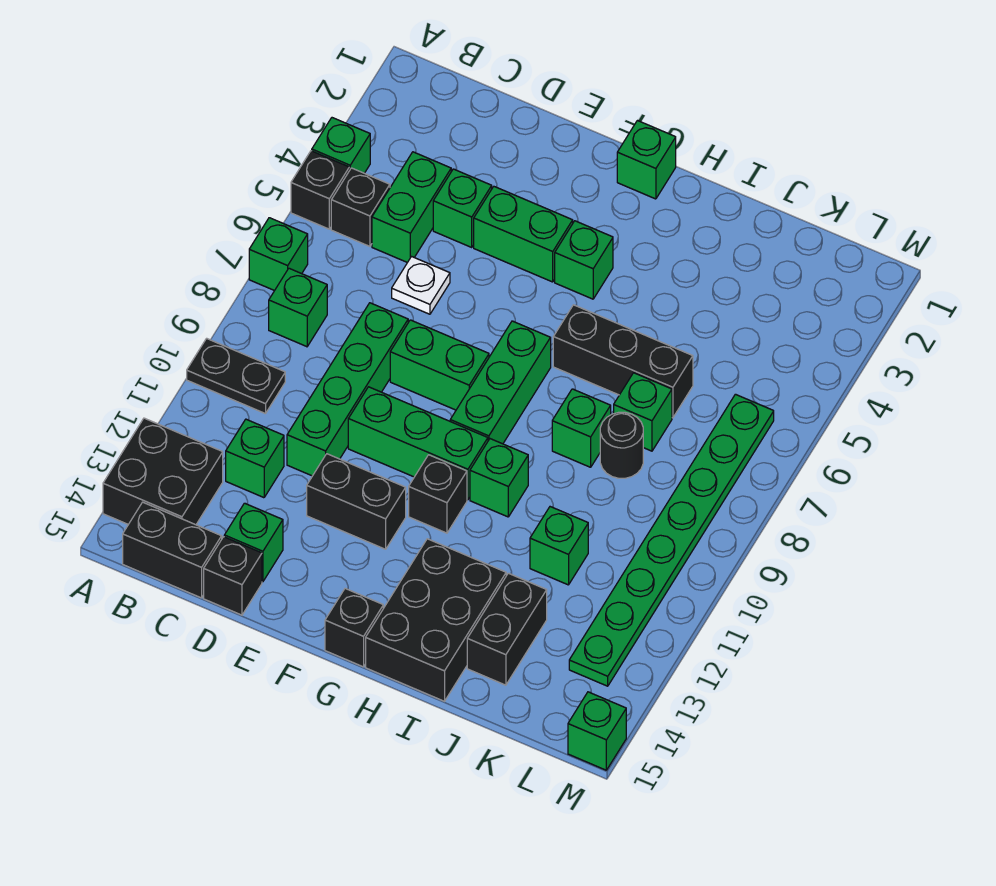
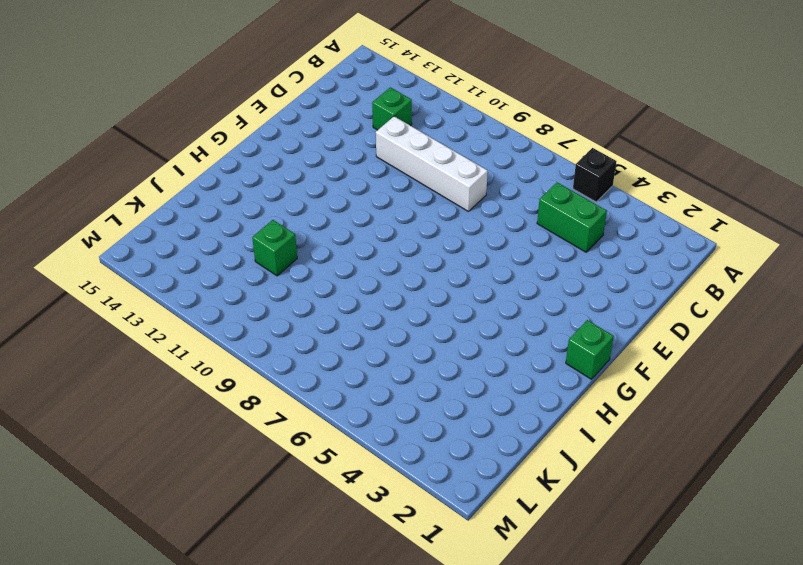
white 1x4 brick [376,116,488,212] -> green 1x4 brick [287,303,408,476]
none -> green 1x1 brick [312,118,370,173]
none -> green 1x1 brick [249,218,308,291]
none -> black 1x2 plate [187,338,285,414]
none -> black 2x2 brick [103,418,223,525]

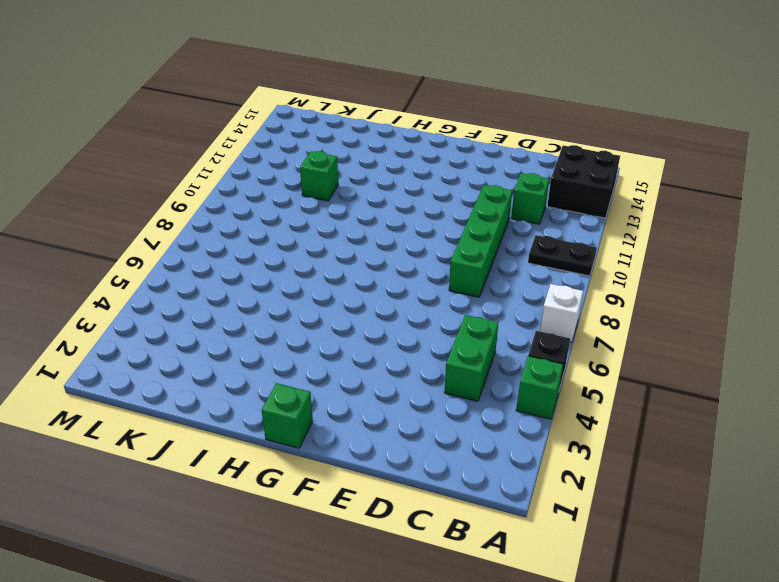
white 1x1 brick [540,284,583,342] -> green 1x1 brick [249,218,308,291]
none -> black 1x1 brick [331,168,390,246]
none -> green 1x1 brick [269,268,327,347]
none -> black 1x2 brick [123,502,222,598]
none -> green 1x1 brick [433,169,492,247]

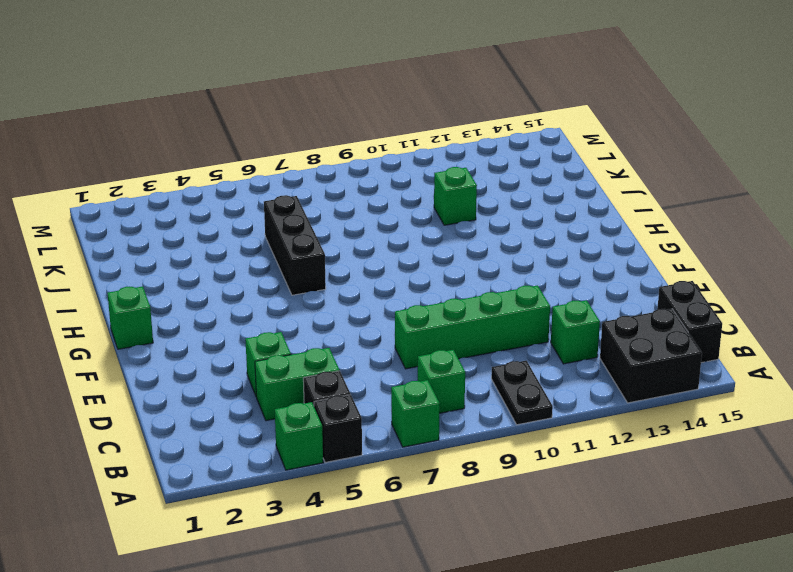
none -> white 1x1 plate [392,257,450,314]
none -> green 1x1 brick [224,503,283,582]
none -> black 1x1 brick [204,537,262,615]
none -> green 1x2 brick [474,187,573,282]

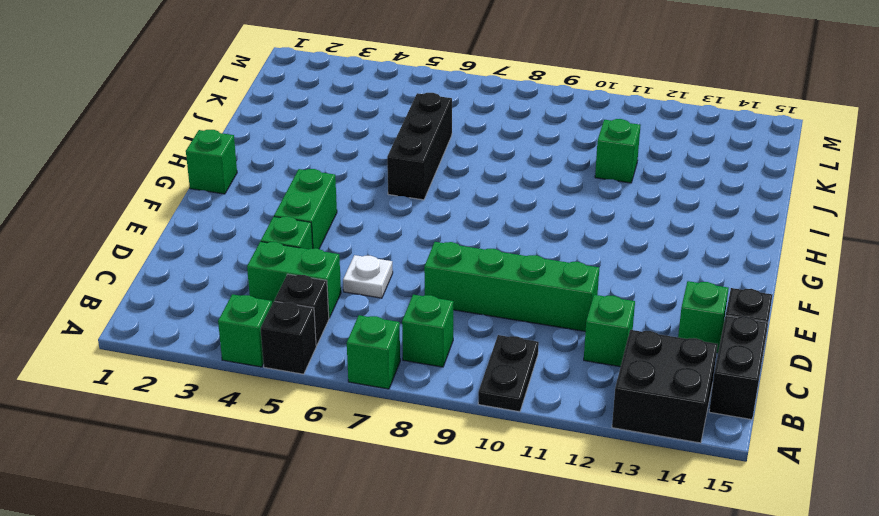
none -> green 1x2 brick [390,320,489,410]
none -> green 1x3 brick [348,387,488,500]
none -> black 1x2 brick [307,454,406,549]
none -> green 1x1 brick [555,221,613,299]

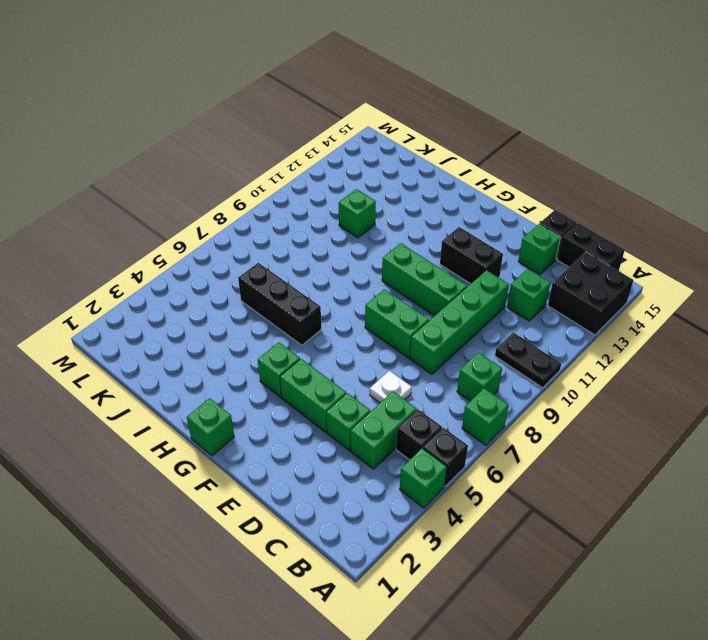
none -> green 1x3 brick [450,321,551,444]
none -> black 1x1 brick [409,455,467,533]
none -> black 1x1 brick [325,589,383,667]
none -> green 1x1 brick [470,439,528,517]

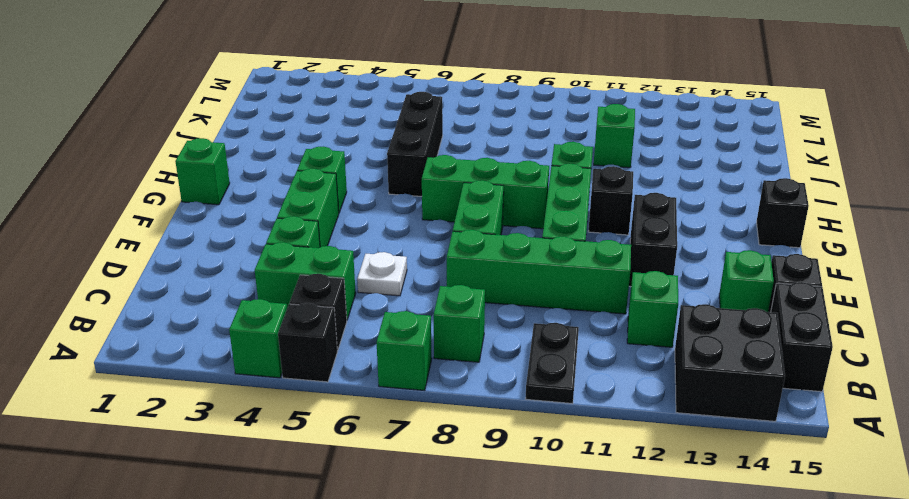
none -> black 2x3 brick [366,539,506,701]
none -> green 1x1 brick [552,389,611,467]
none -> green 1x1 brick [614,373,672,451]
none -> black 1x1 round brick [600,412,643,478]

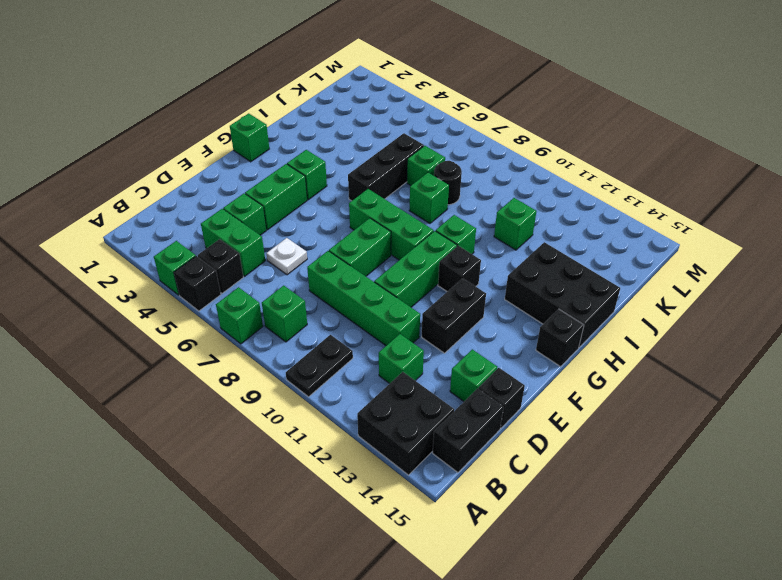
none -> black 1x2 brick [467,573,547,685]
none -> green 1x8 plate [569,394,774,686]
none -> green 1x1 brick [568,692,626,770]

